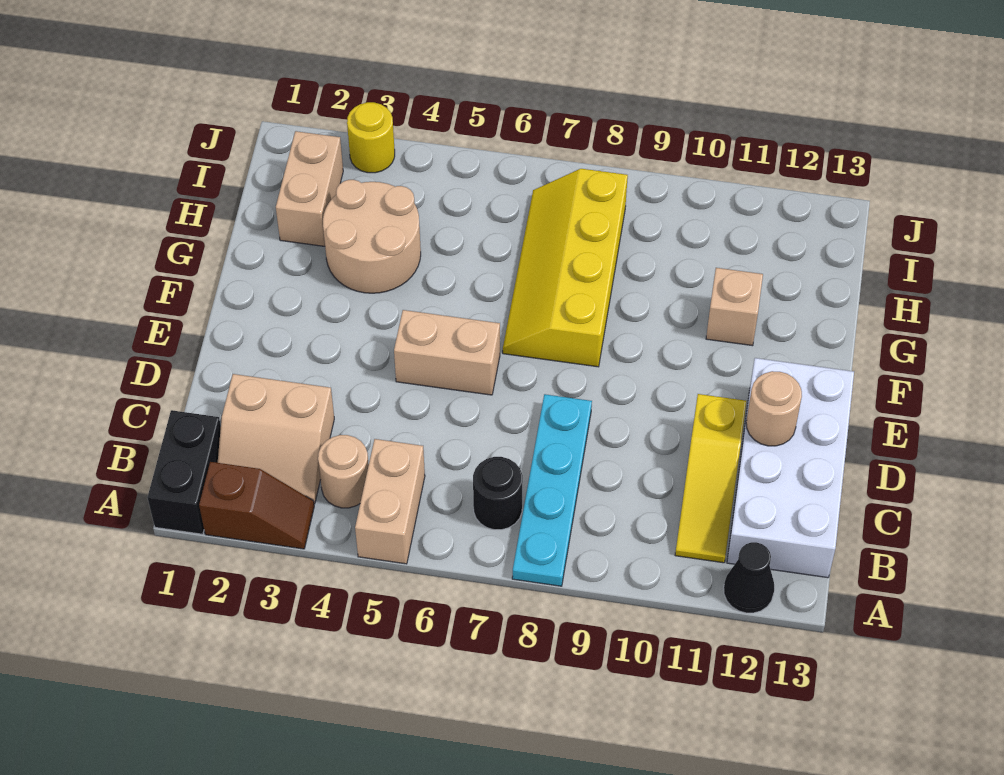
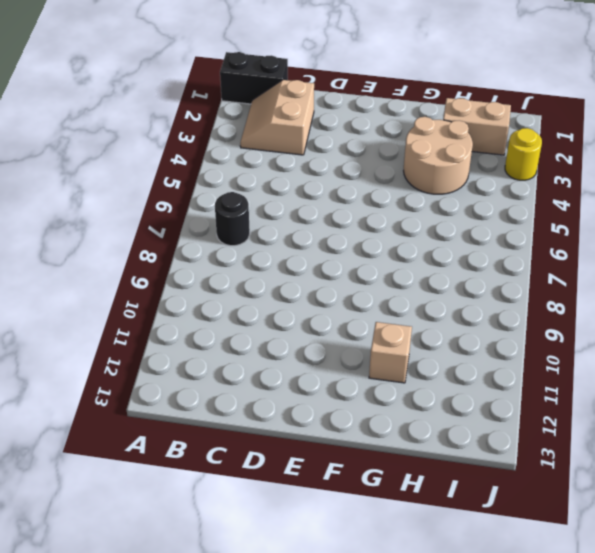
none -> brown 1x2 slope [199,462,314,549]
none -> tan 1x2 brick [355,439,425,564]
none -> cyan 1x4 plate [512,394,592,586]

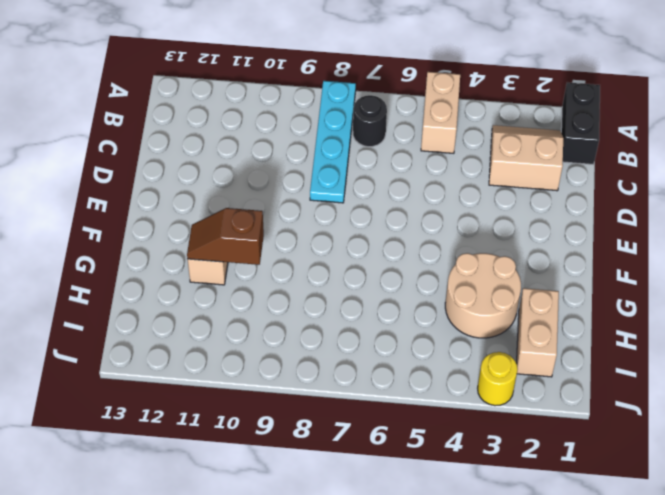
brown 1x2 slope [187,208,264,265] -> brown 1x2 slope moved to [199,462,314,549]
none -> black 1x1 cone [724,542,774,613]
none -> tan 1x1 round brick [318,435,369,508]
none -> yellow 1x3 slope [675,394,746,563]

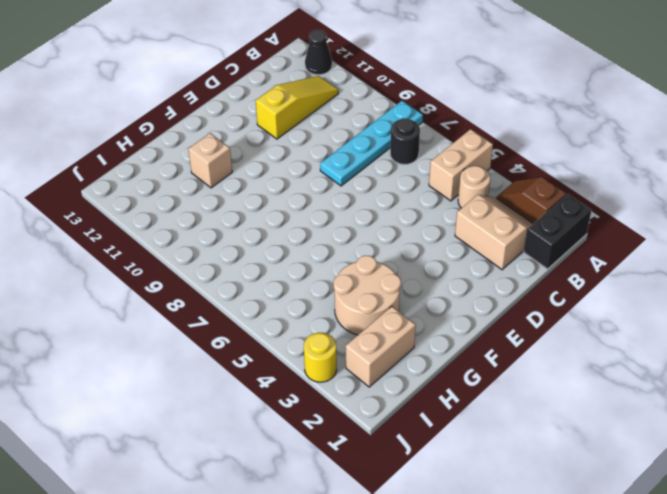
none -> white 2x4 brick [727,358,854,578]
none -> tan 1x2 brick [394,310,500,395]
none -> yellow 2x4 slope [503,169,628,367]

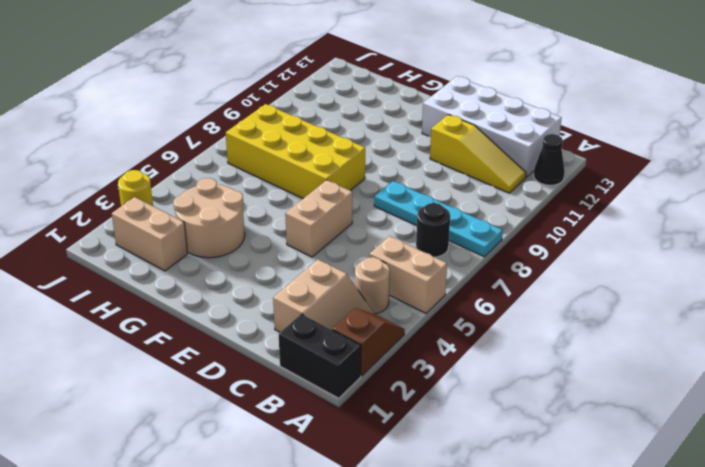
yellow 2x4 brick [226,104,365,199] -> yellow 2x4 slope [503,169,628,367]
none -> tan 1x1 brick [706,268,763,346]
none -> tan 1x1 round brick [746,371,802,446]

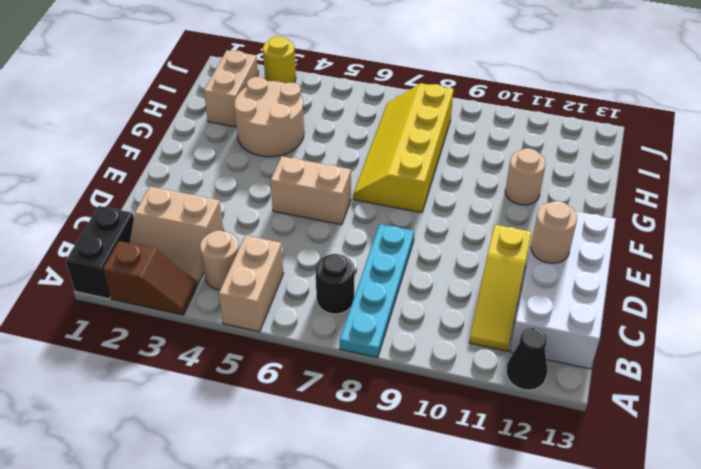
tan 1x1 round brick [505,149,546,205] -> tan 1x1 brick [706,268,763,346]

